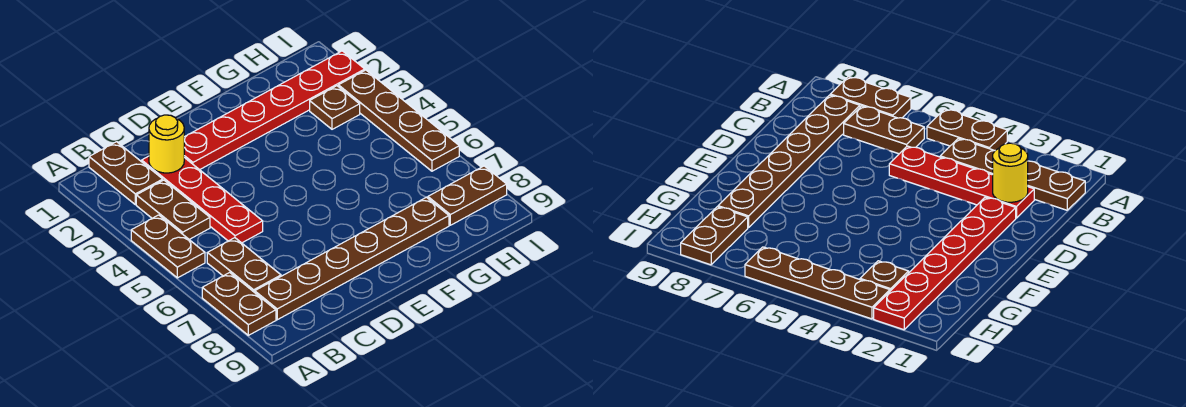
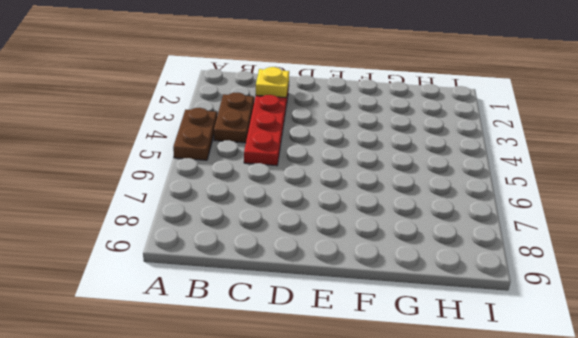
yellow 1x1 plate [256,67,289,98] -> yellow 1x1 round brick [149,115,184,173]
none -> brown 1x2 plate [202,273,276,335]
none -> brown 1x2 plate [89,142,163,205]
none -> brown 1x2 plate [207,238,281,292]

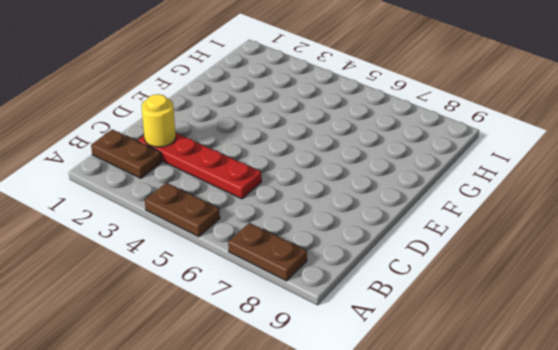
none -> brown 1x2 plate [136,180,210,240]
none -> brown 1x2 plate [207,238,281,292]
none -> brown 1x6 plate [255,197,449,320]

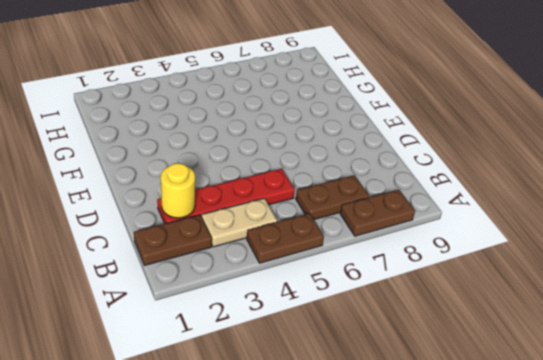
tan 1x2 plate [202,198,277,247] -> brown 1x2 plate [136,180,210,240]
none -> brown 1x6 plate [255,197,449,320]
none -> red 1x6 plate [184,51,365,170]
none -> brown 1x1 plate [310,86,360,129]

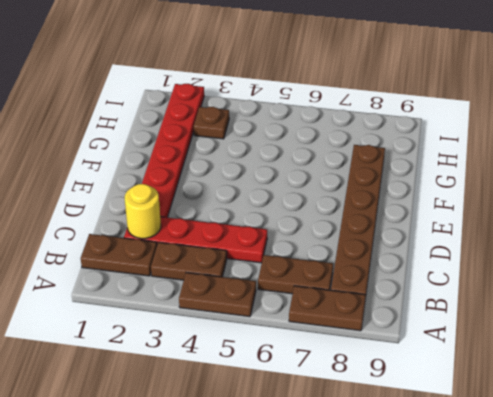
none -> brown 1x2 plate [428,166,507,225]
none -> brown 1x4 plate [338,70,459,171]

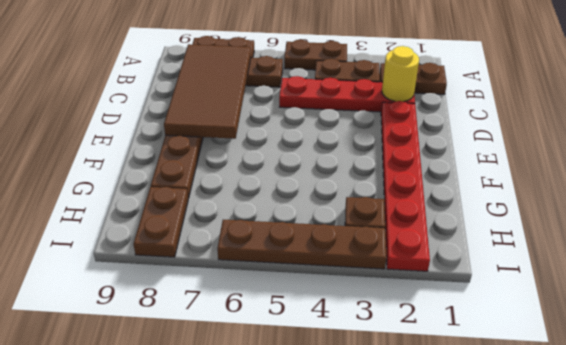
brown 2x4 tile [164,44,251,139] -> none

